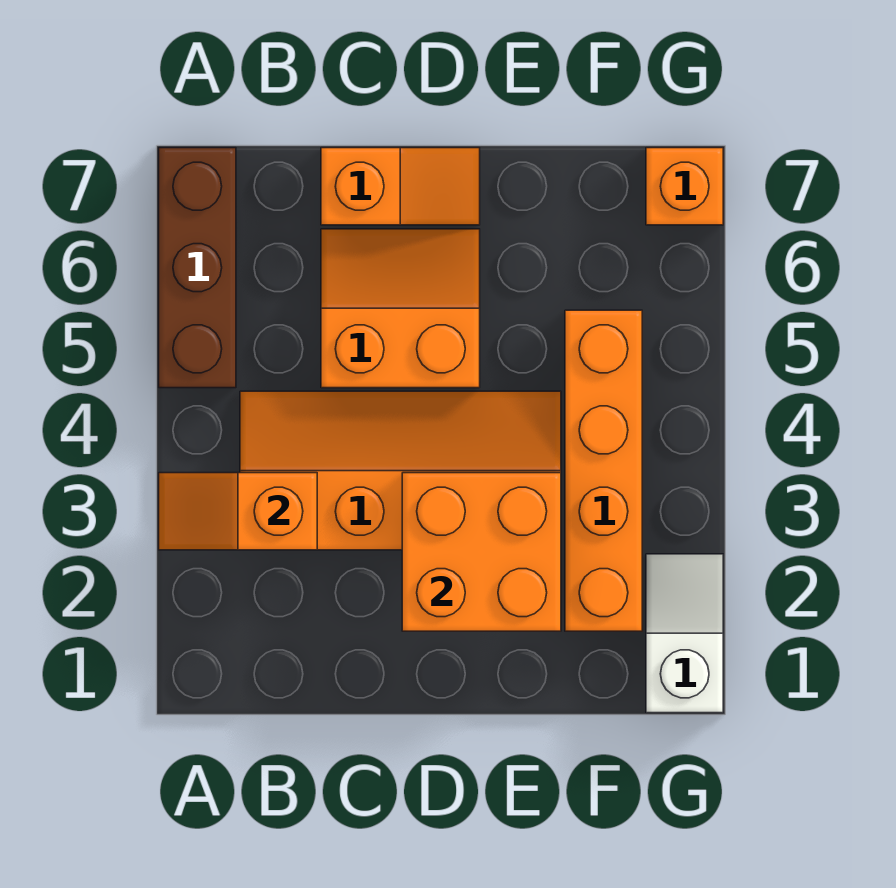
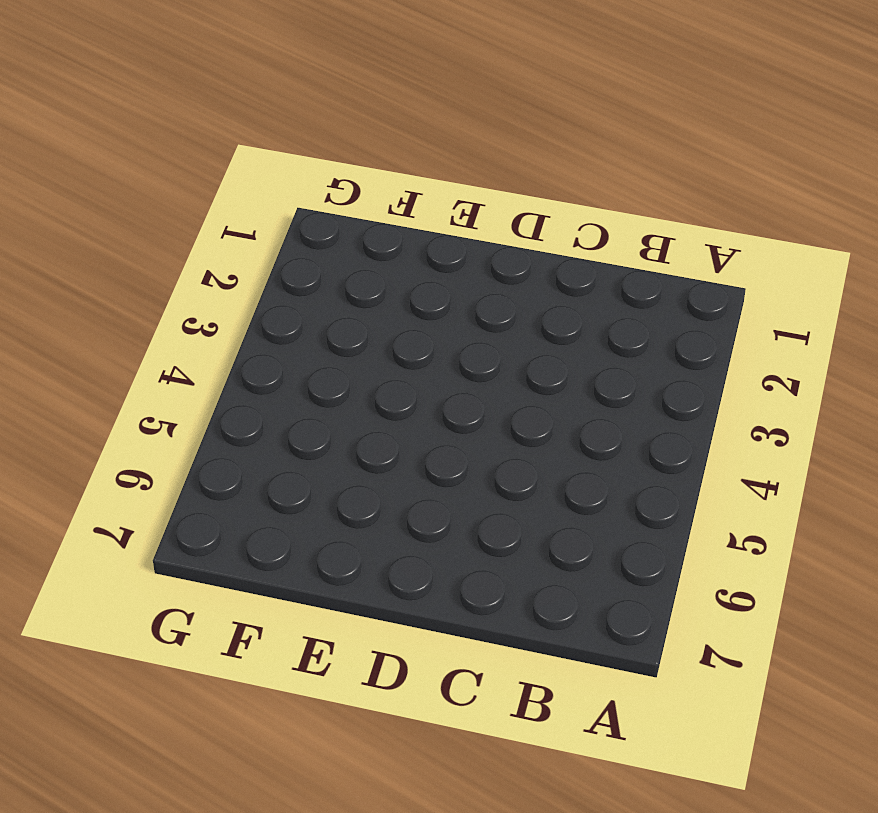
none -> brown 1x3 brick [159,148,236,388]
none -> orange 2x4 slope [240,391,561,550]

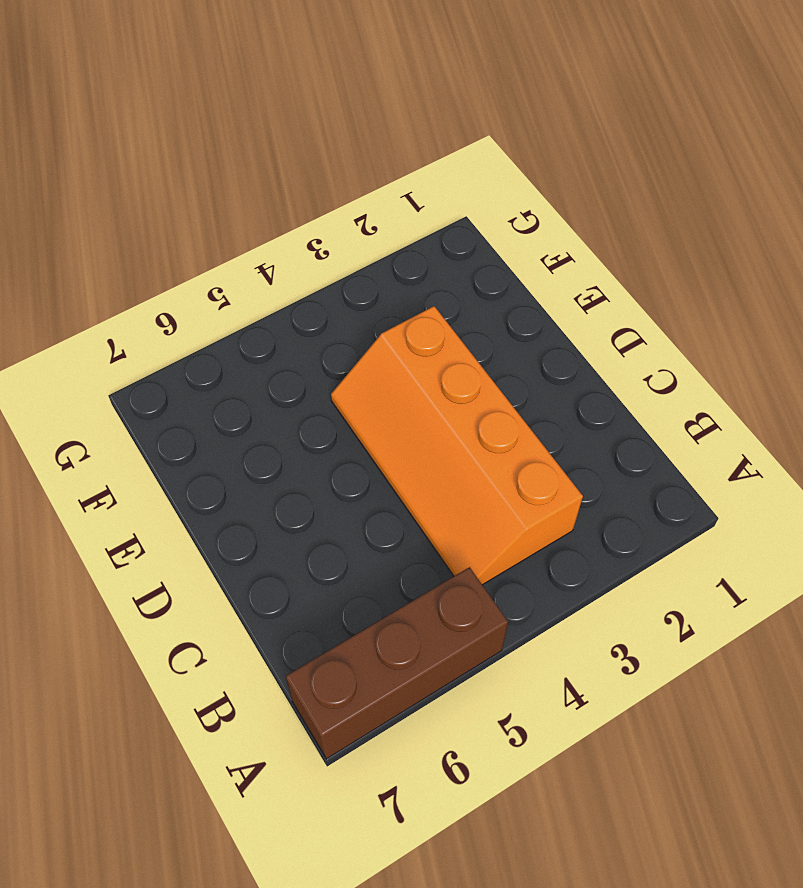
none -> orange 2x2 slope [321,229,480,388]
none -> orange 1x2 slope [321,148,480,225]

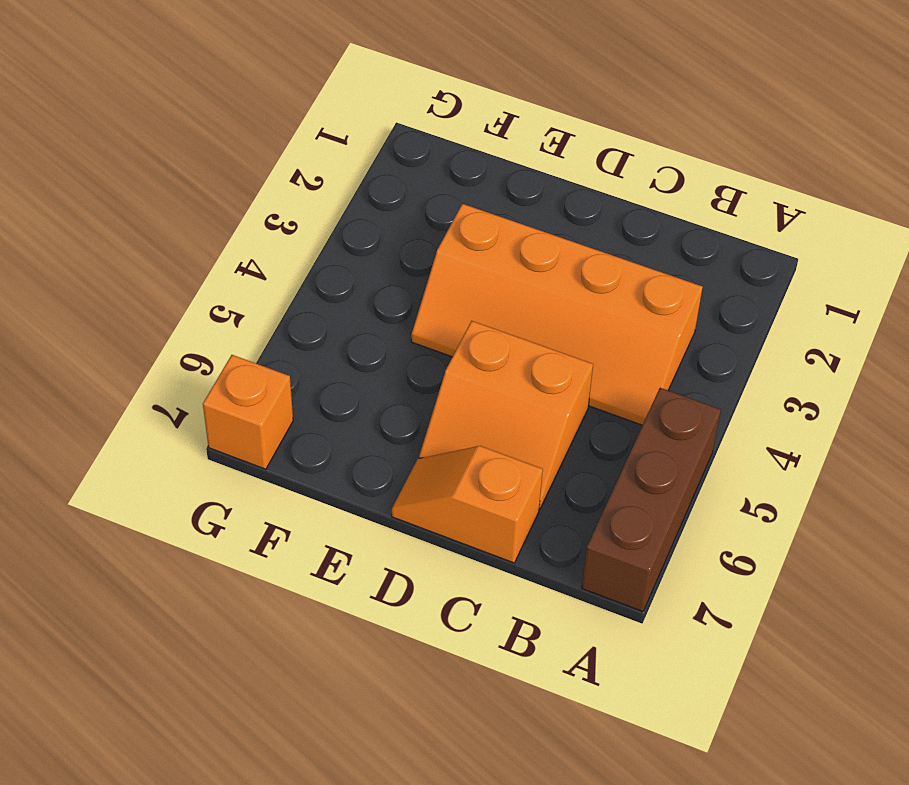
none -> orange 1x4 brick [565,310,642,631]
none -> white 1x2 slope [646,554,723,713]

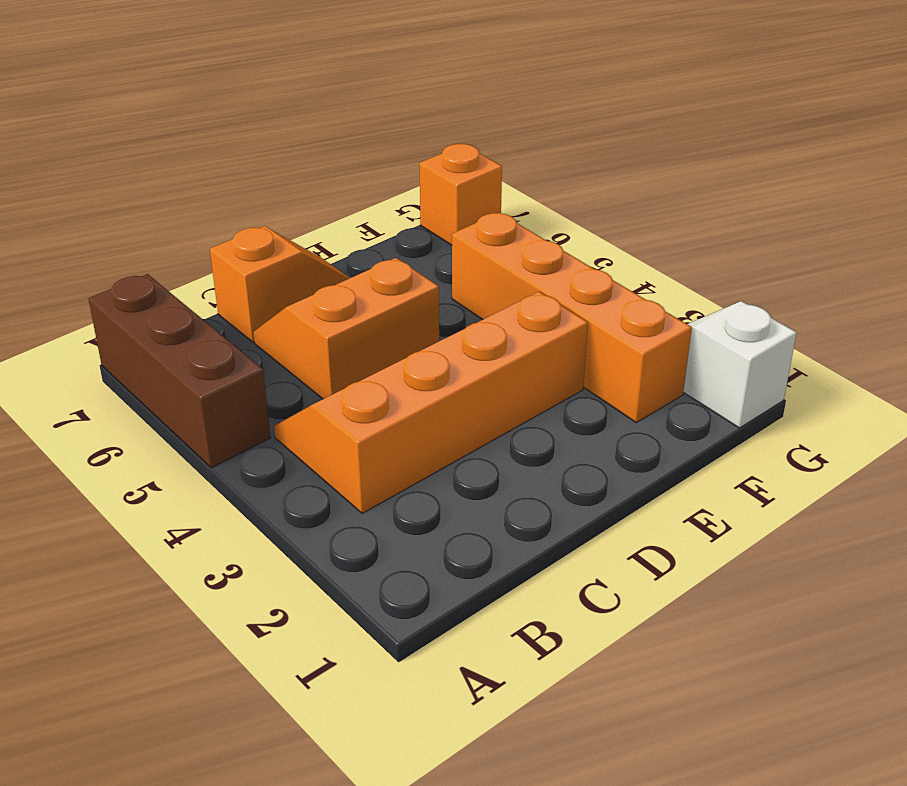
none -> orange 1x2 slope [159,473,317,550]
none -> orange 2x2 brick [402,473,561,631]

